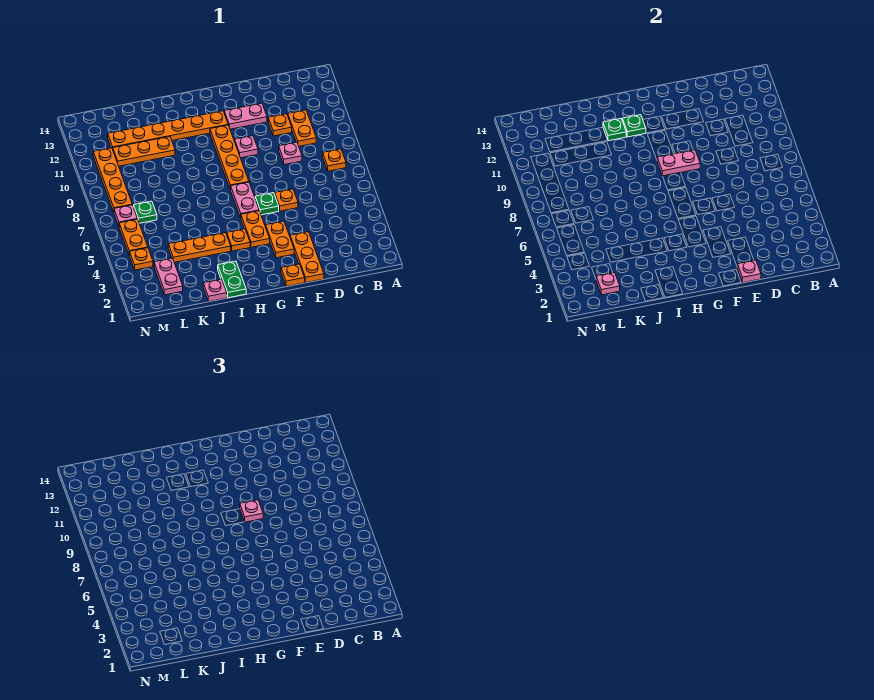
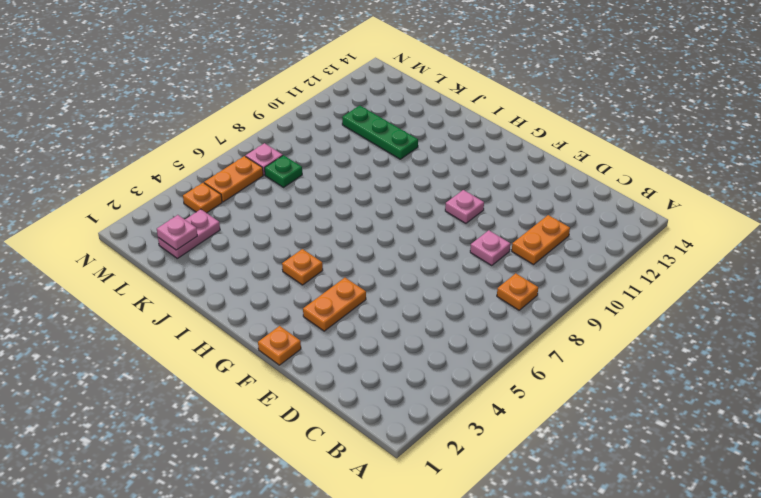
green 1x3 plate [342,106,418,159] -> orange 1x3 plate [113,137,175,166]
none -> orange 1x1 plate [268,114,292,136]
none -> orange 1x3 plate [290,232,324,283]
none -> orange 1x1 plate [275,189,298,211]
none -> pink 1x2 plate [224,103,267,129]

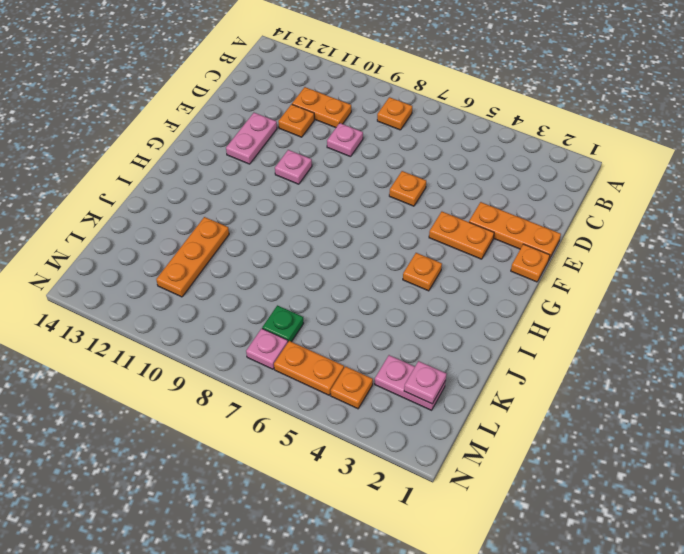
none -> green 1x1 plate [255,193,279,215]
none -> orange 1x2 plate [241,211,270,247]
none -> pink 1x2 plate [231,182,259,218]
none -> orange 1x4 plate [210,125,249,190]

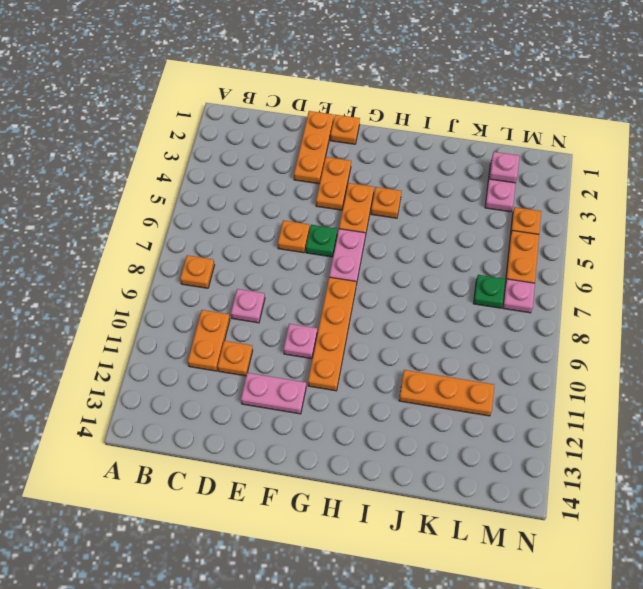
none -> orange 1x6 plate [108,111,228,149]
none -> green 1x2 plate [218,261,246,298]
none -> orange 1x3 plate [168,233,231,262]
none -> pink 1x1 plate [203,279,227,302]

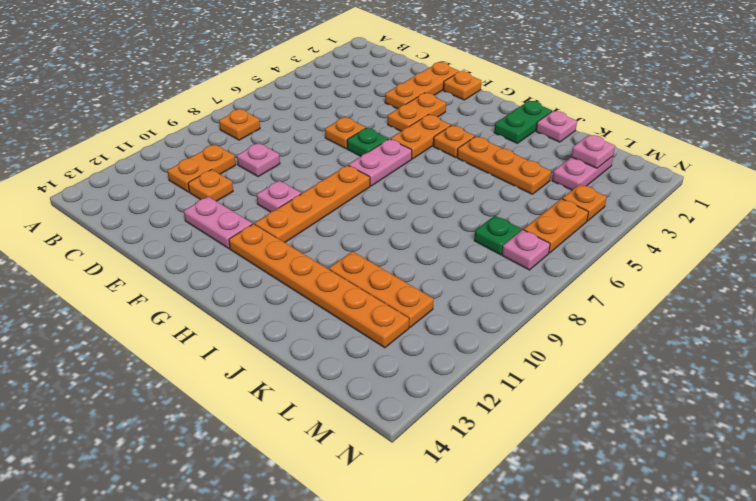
none -> orange 1x4 plate [93,148,132,212]
none -> pink 1x1 plate [738,260,761,283]
none -> pink 1x2 plate [657,150,700,176]
none -> green 1x1 plate [622,115,646,137]

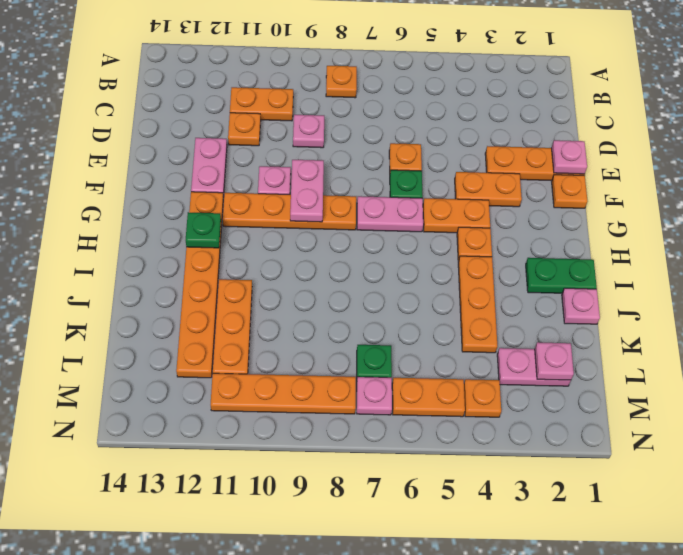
none -> green 1x1 plate [603,119,626,141]
none -> pink 1x1 plate [240,500,263,522]

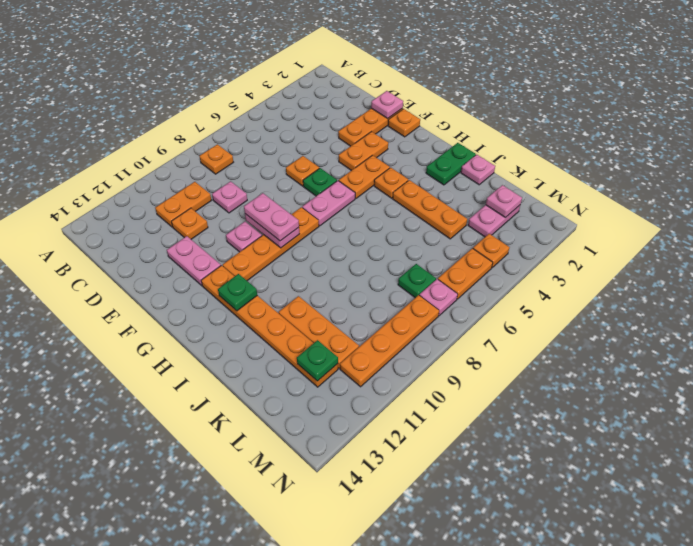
pink 1x2 plate [244,193,299,241] -> pink 1x1 plate [240,500,263,522]
green 1x1 plate [297,340,338,381] -> green 1x1 plate moved to [603,119,626,141]

